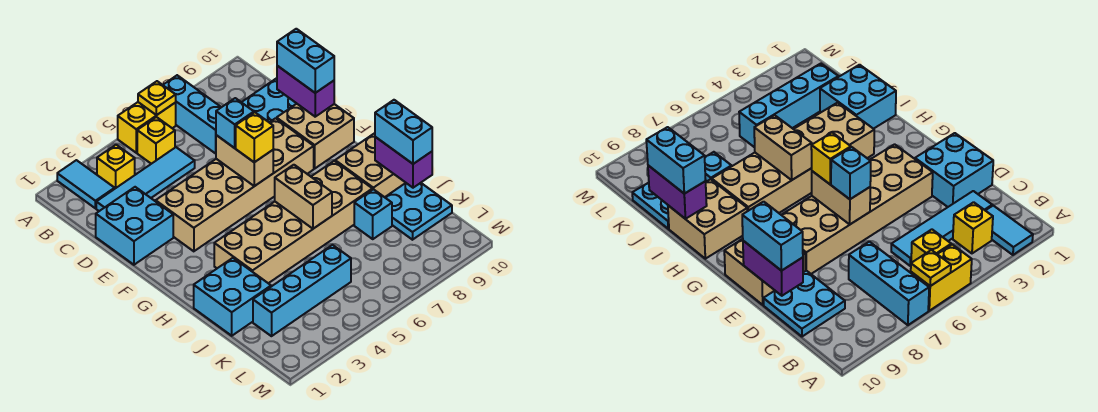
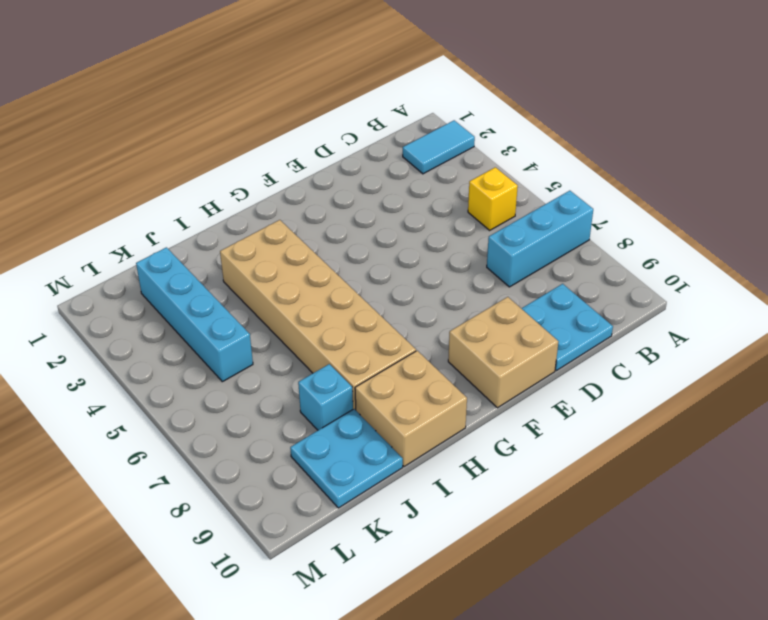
none -> yellow 1x2 brick [118,102,176,153]
none -> yellow 1x1 brick [97,145,135,188]
none -> cyan 1x4 tile [96,147,195,211]

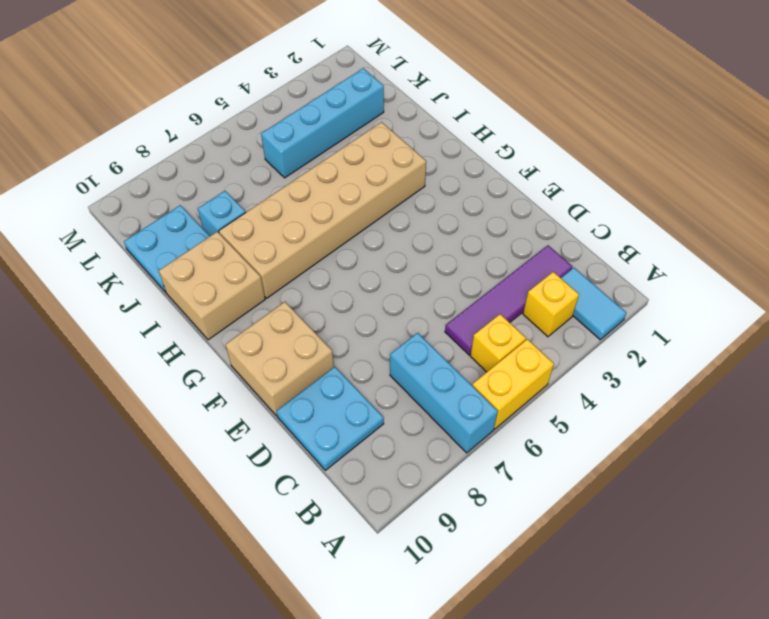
purple 1x4 tile [445,245,573,355] -> cyan 1x4 tile [96,147,195,211]
none -> cyan 2x2 brick [96,187,173,265]
none -> tan 2x6 brick [156,118,314,251]
none -> cyan 2x2 brick [194,258,271,336]

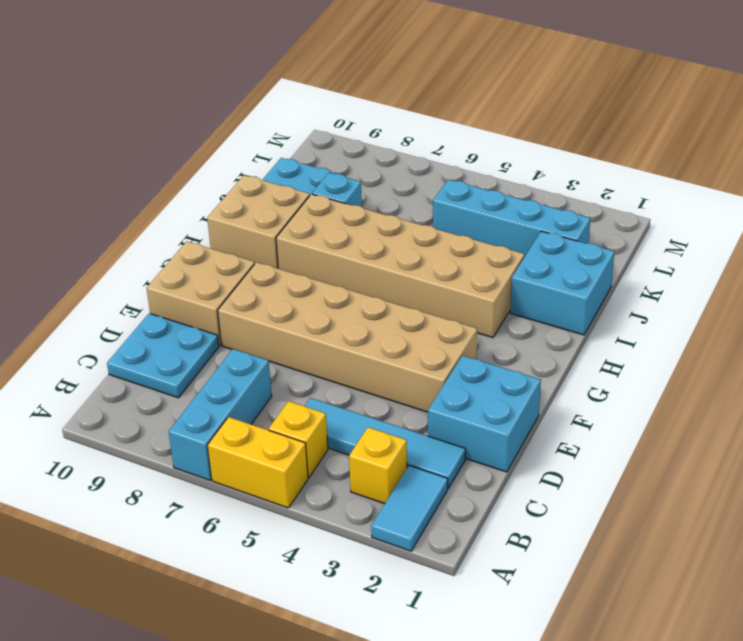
none -> yellow 1x1 plate [138,81,176,115]
none -> purple 1x2 brick [277,66,334,117]
none -> tan 1x2 brick [216,135,273,186]

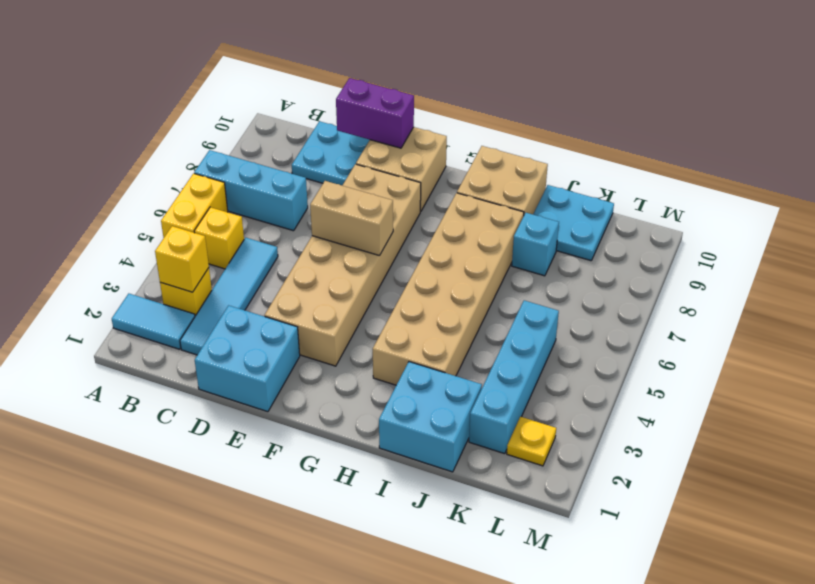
yellow 1x1 brick [155,226,209,292] -> yellow 1x1 brick moved to [236,112,273,162]
yellow 1x1 plate [507,417,556,466] -> yellow 1x1 plate moved to [138,81,176,115]
none -> tan 1x2 brick [275,165,332,229]
none -> purple 1x2 brick [375,137,432,188]
none -> cyan 1x2 brick [277,29,334,93]

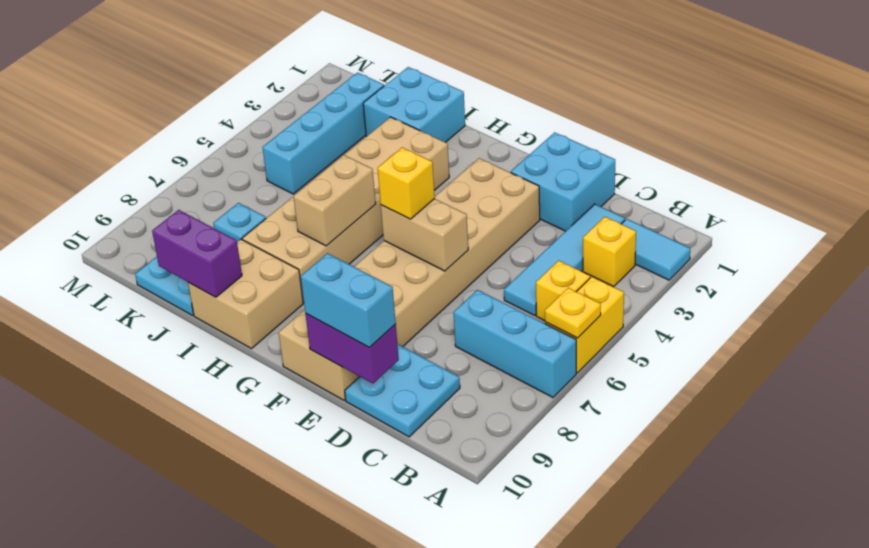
tan 1x2 brick [293,155,376,246] -> tan 1x2 brick turned to [275,165,332,229]
none -> cyan 1x1 brick [216,98,254,148]
none -> cyan 1x2 brick [375,100,432,164]

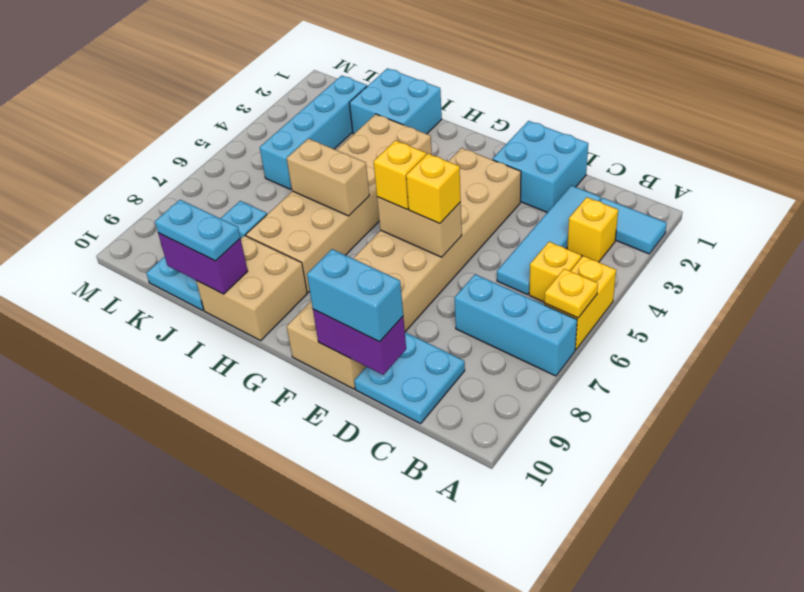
yellow 1x1 brick [406,154,461,224] -> cyan 1x1 brick [216,98,254,148]
cyan 1x2 plate [155,200,240,261] -> cyan 1x2 brick [375,100,432,164]

